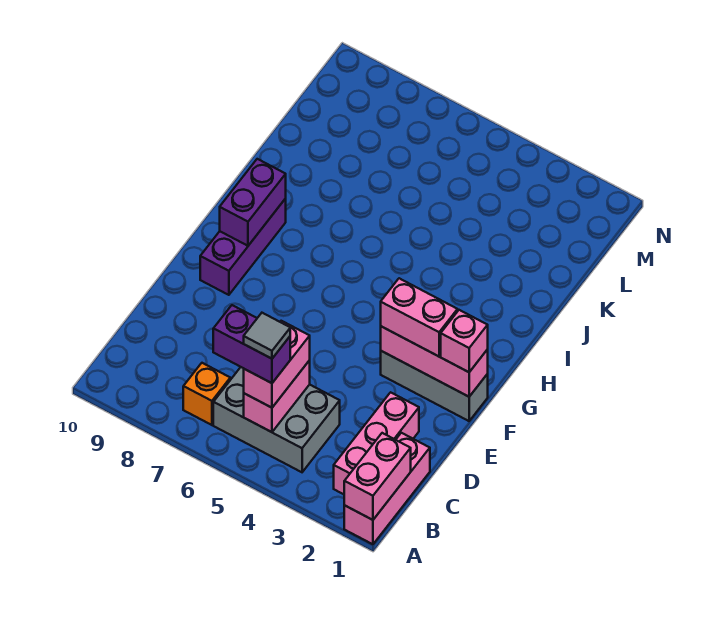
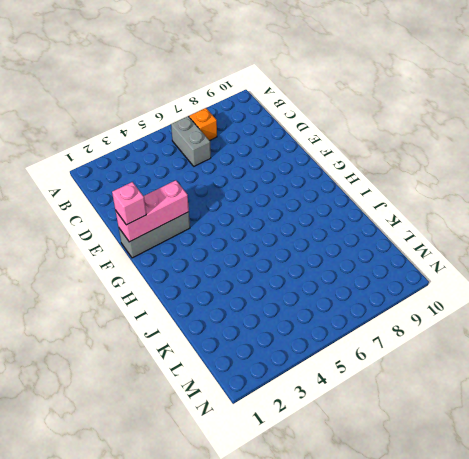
grey 1x2 brick [171,116,211,166] -> grey 2x3 brick [213,367,340,472]
none -> pink 1x3 brick [344,433,430,544]
none -> pink 1x3 brick [334,392,419,494]
none -> purple 1x3 brick [200,199,286,295]

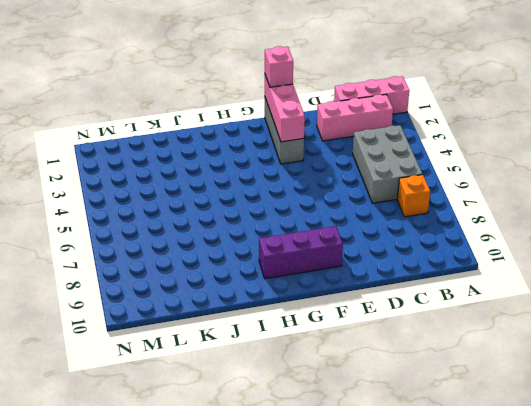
none -> pink 1x2 brick [344,433,411,520]
none -> pink 1x2 brick [244,360,310,432]
none -> purple 1x2 brick [220,159,286,246]

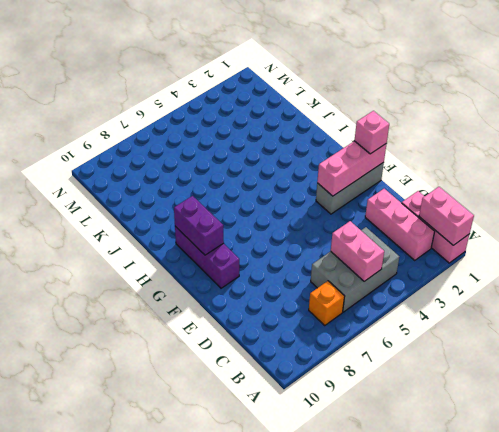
none -> pink 1x2 brick [244,321,310,408]
none -> pink 1x2 brick [381,278,458,356]
none -> purple 1x2 brick [213,305,290,383]

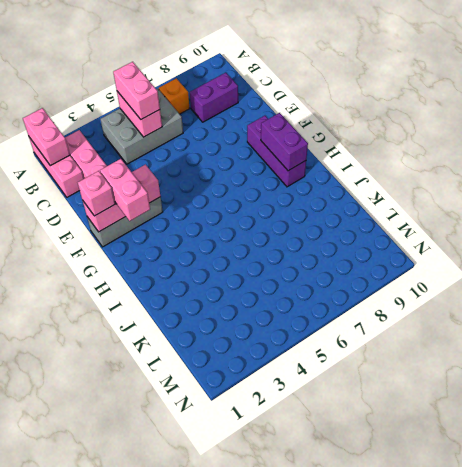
purple 1x2 brick [190,73,238,122] -> purple 1x2 brick moved to [213,305,290,383]
pink 1x2 brick [100,159,150,221] -> pink 1x2 brick turned to [381,278,458,356]
none -> grey 1x1 tile [244,313,290,359]

